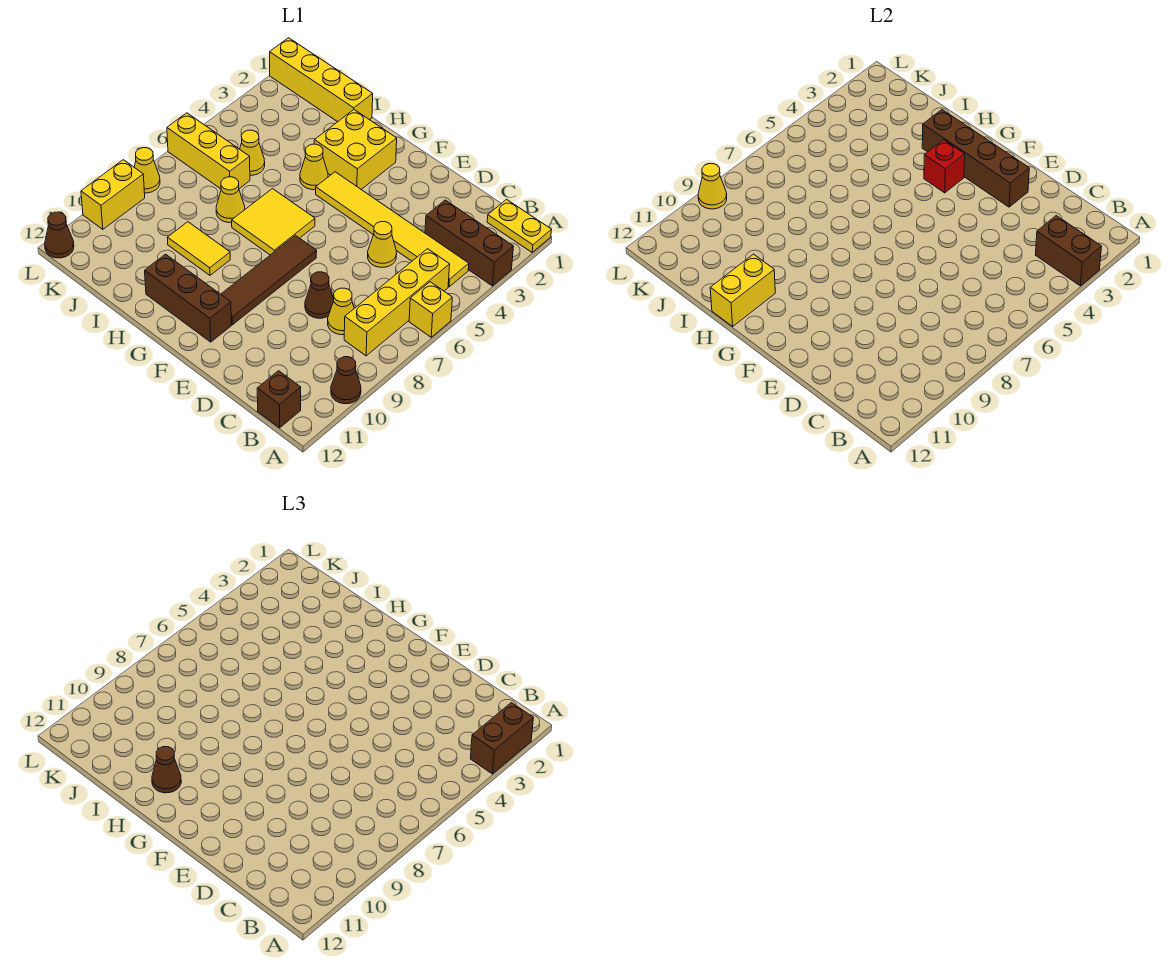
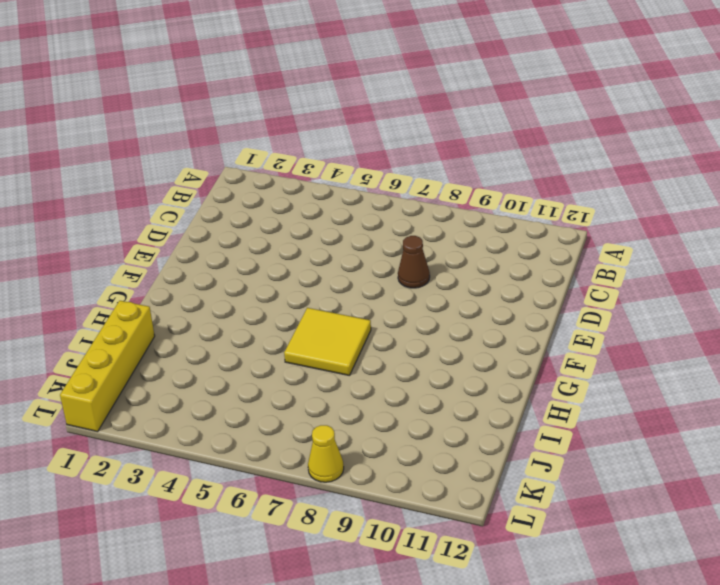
none -> yellow 1x2 plate [487,199,552,252]
none -> brown 1x3 brick [425,200,514,286]
none -> yellow 1x1 brick [409,282,452,337]
none -> brown 1x1 cone [331,357,361,404]

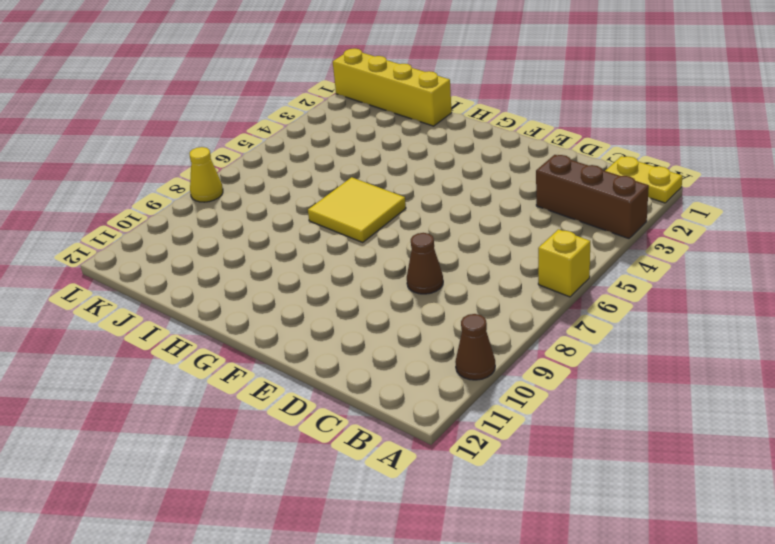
none -> yellow 1x6 tile [316,172,469,287]
none -> yellow 1x4 brick [344,249,450,356]
none -> brown 1x1 brick [257,371,301,428]
none -> yellow 1x1 cone [328,288,354,335]

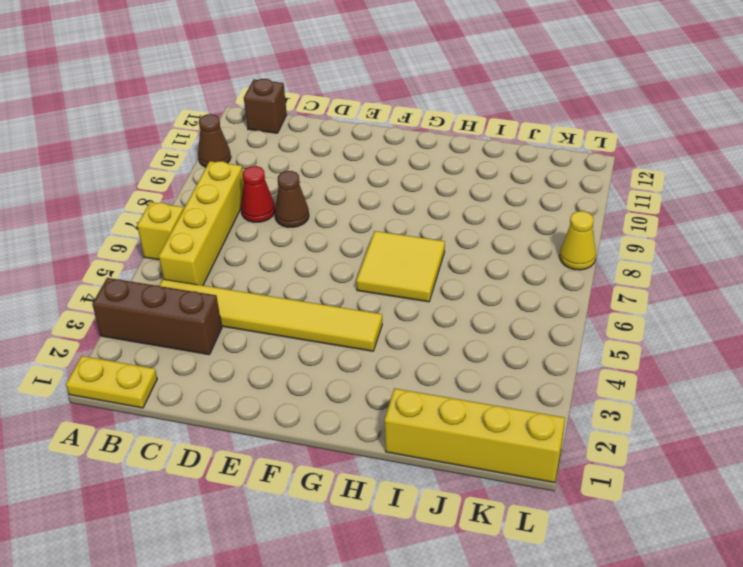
red 1x1 cone [241,166,275,222] -> yellow 1x1 cone [328,288,354,335]
none -> yellow 1x1 cone [368,222,397,267]
none -> brown 1x4 tile [221,235,317,325]
none -> brown 1x3 brick [145,254,231,342]
none -> yellow 2x2 brick [314,110,397,189]

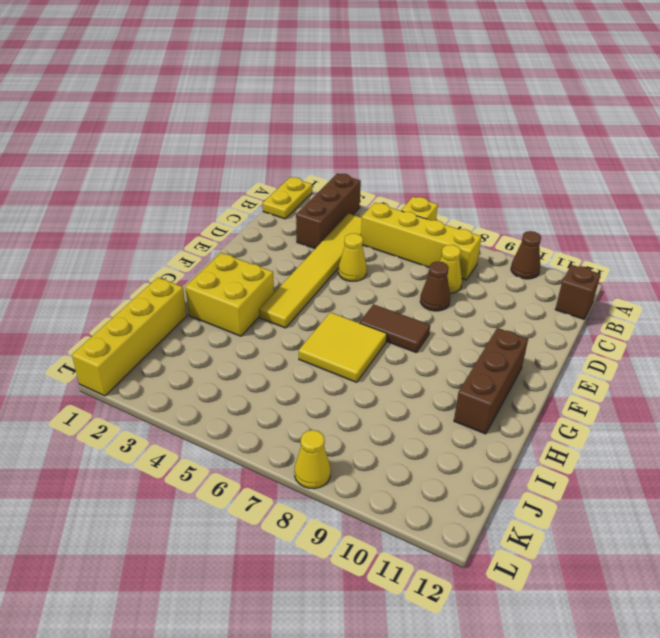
brown 1x2 tile [360,304,430,353] -> brown 1x4 tile [221,235,317,325]
none -> yellow 1x1 cone [300,144,328,190]
none -> yellow 1x2 tile [167,222,230,275]
none -> yellow 1x1 cone [216,177,245,223]
none -> yellow 1x1 cone [240,130,265,175]

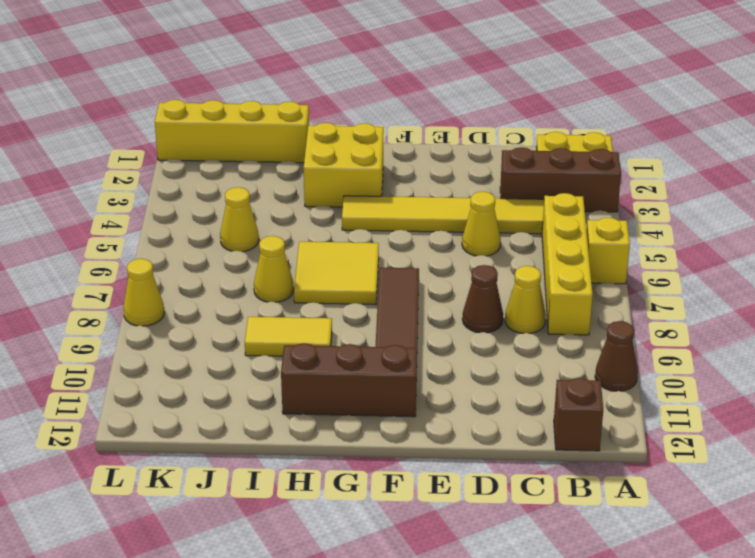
none -> yellow 1x1 cone [300,144,328,190]
none -> yellow 1x3 brick [167,113,250,189]
none -> yellow 1x2 brick [81,160,145,229]
none -> brown 1x1 cone [45,212,74,258]

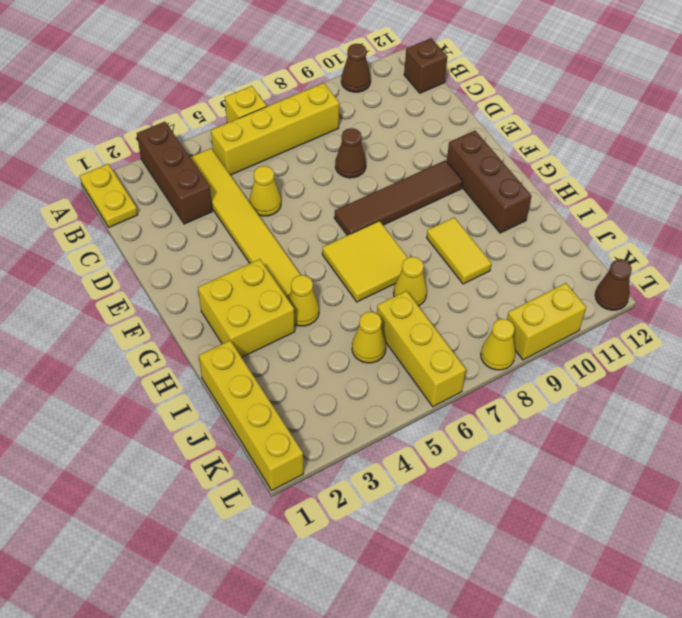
none -> yellow 1x1 cone [328,288,354,335]
none -> brown 1x2 brick [1035,216,1102,286]
none -> brown 1x4 brick [922,110,1029,207]
none -> red 1x1 brick [924,140,965,193]

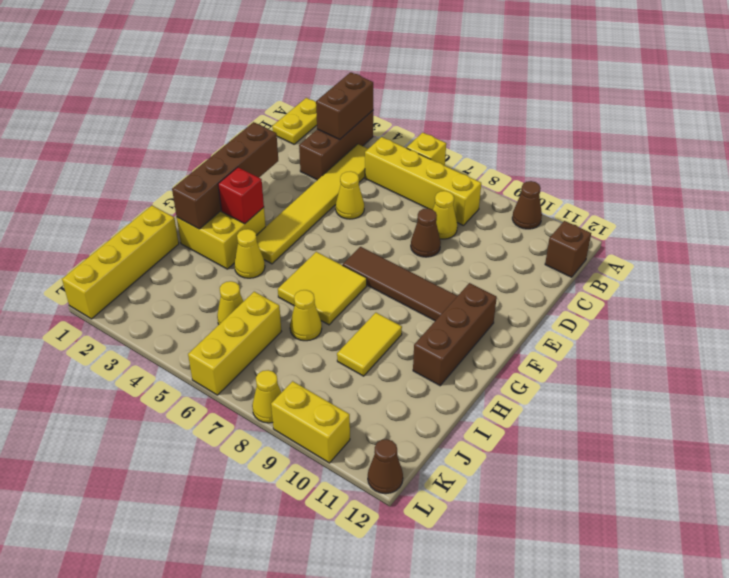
none -> yellow 1x2 brick [710,254,775,326]
none -> yellow 1x1 cone [698,164,727,209]
none -> brown 1x2 brick [470,703,533,774]
none -> brown 1x1 cone [152,747,181,793]

